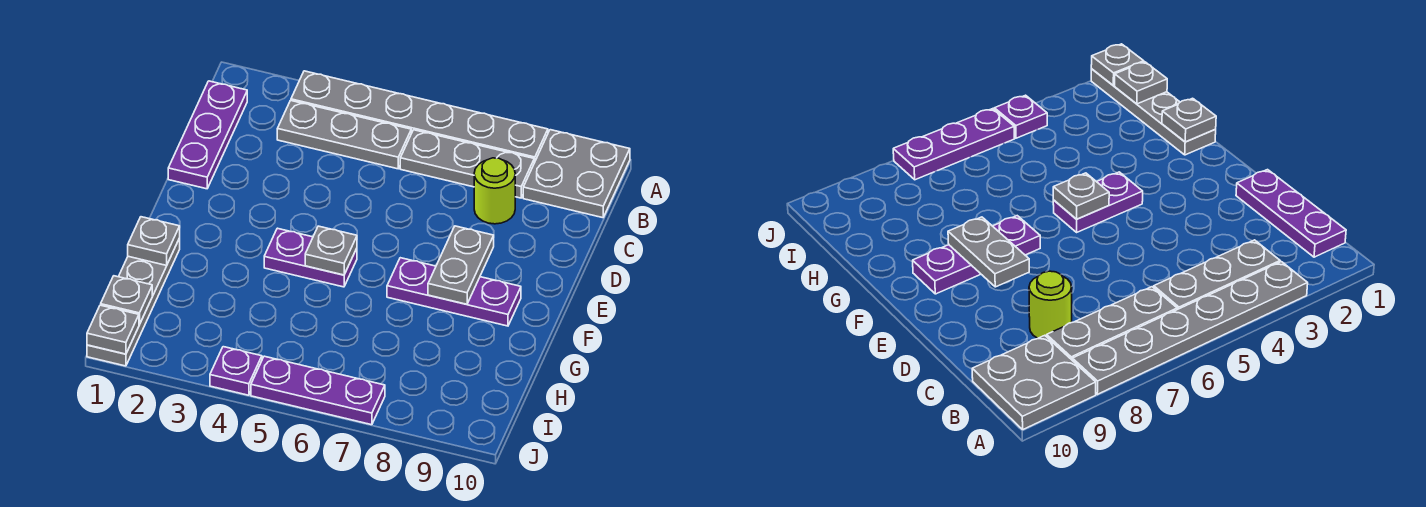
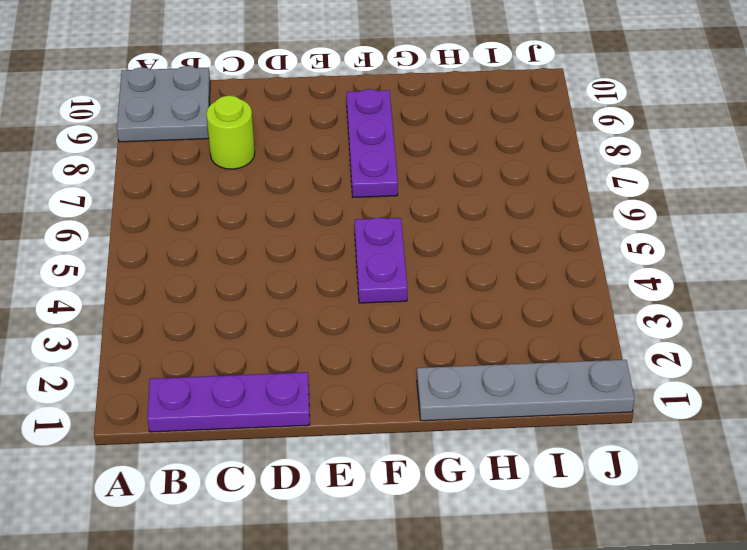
none -> grey 1x6 plate [291,71,548,163]
none -> grey 1x3 plate [277,101,411,169]
none -> grey 1x3 plate [400,130,534,198]

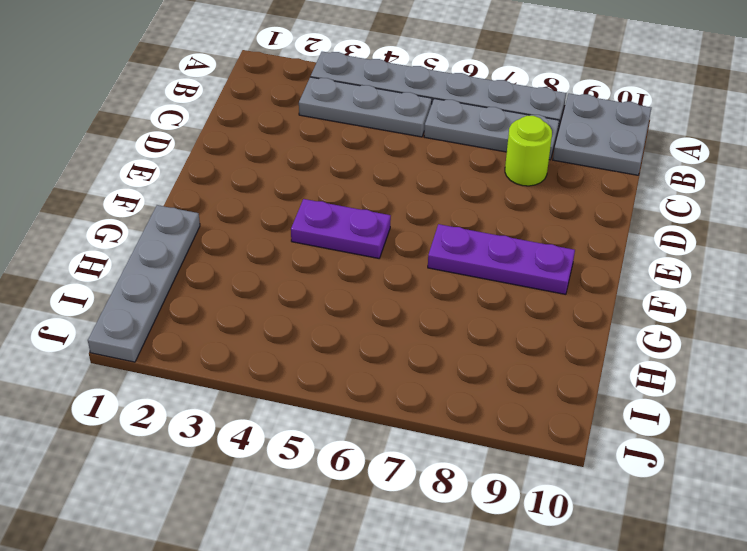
none -> purple 1x3 plate [168,81,247,189]
none -> purple 1x1 plate [210,347,262,395]
none -> purple 1x3 plate [251,356,385,425]

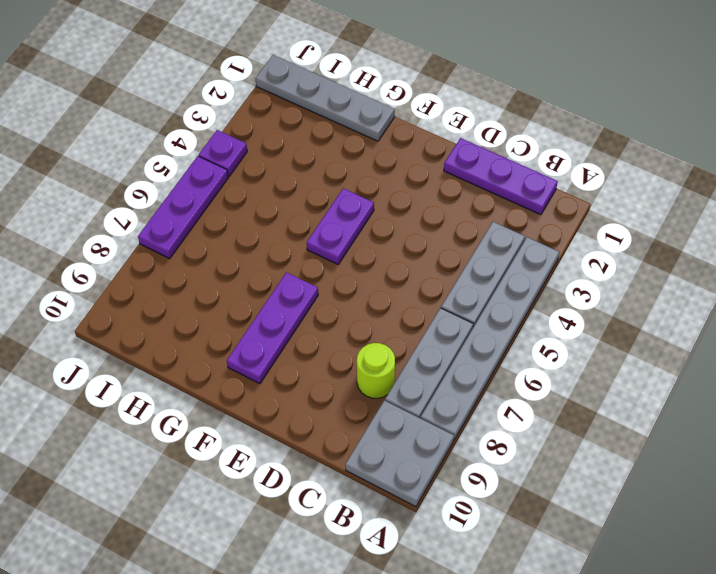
none -> grey 1x2 plate [428,226,494,304]
none -> grey 1x1 plate [305,226,357,275]
none -> grey 1x1 plate [128,217,180,265]

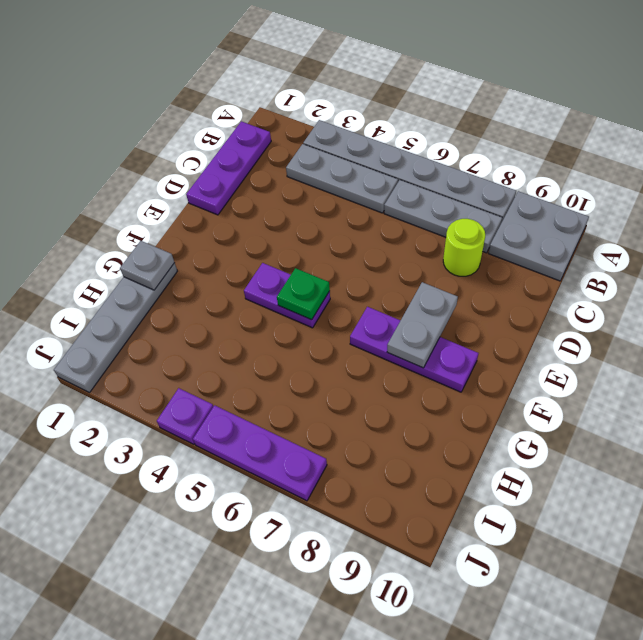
green 1x1 plate [277,268,330,320] -> grey 1x1 plate [305,226,357,275]
none -> grey 1x1 plate [101,276,152,325]
none -> grey 1x1 plate [87,305,139,354]

